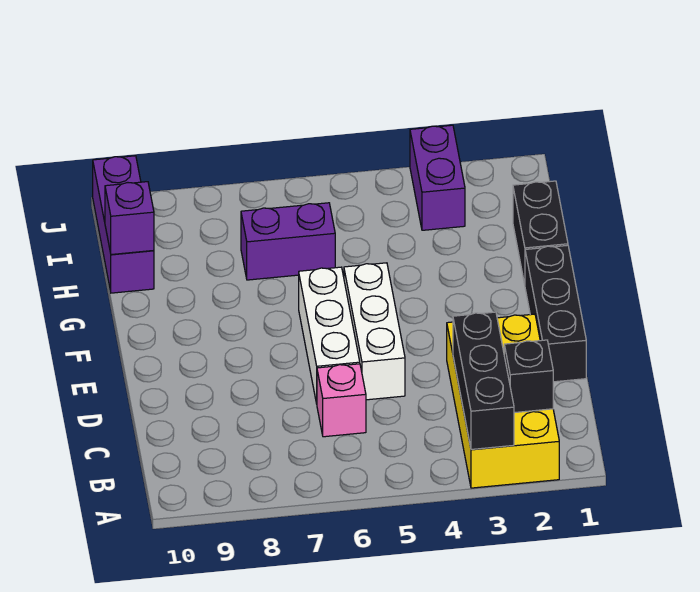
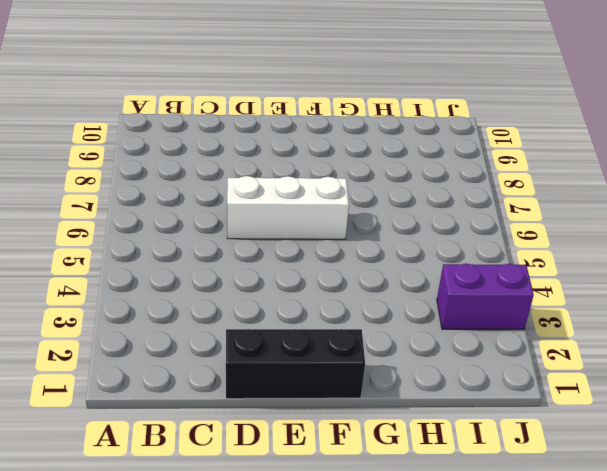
none -> yellow 2x4 brick [447,314,559,488]
none -> pink 1x1 brick [317,364,366,437]
none -> white 1x3 brick [344,263,405,400]

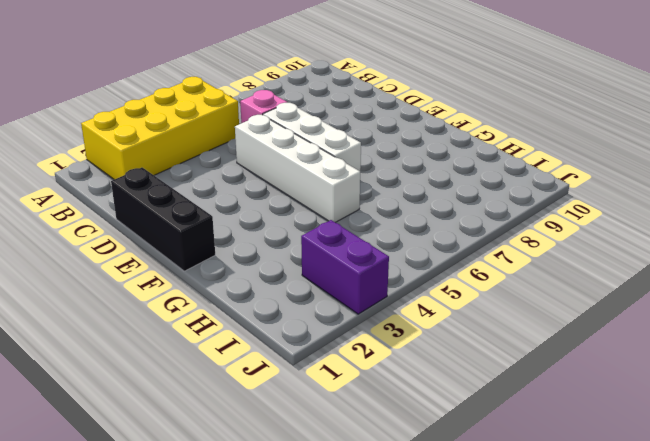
yellow 2x4 brick [81,77,239,180] -> yellow 2x4 brick turned to [447,314,559,488]
white 1x4 brick [235,115,360,222] -> white 1x3 brick [344,263,405,400]
none -> black 1x2 brick [513,181,568,284]
none -> purple 1x2 brick [241,203,335,280]
none -> purple 1x3 brick [93,156,154,293]

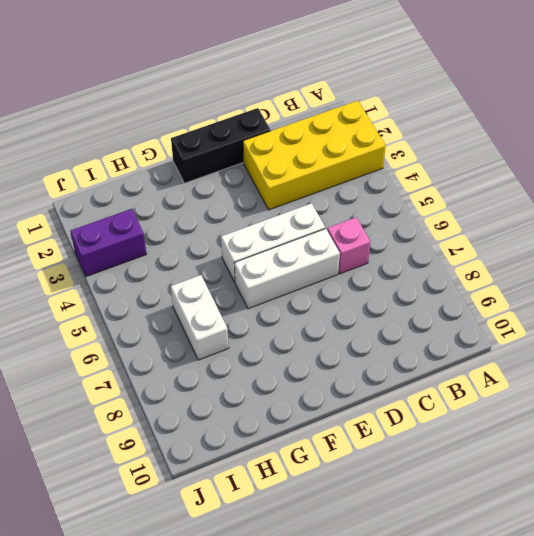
white 1x2 brick [171,275,229,360] -> purple 1x2 brick [241,203,335,280]
none -> black 1x2 brick [513,181,568,284]
none -> purple 1x3 brick [93,156,154,293]
none -> black 1x3 brick [453,312,514,449]

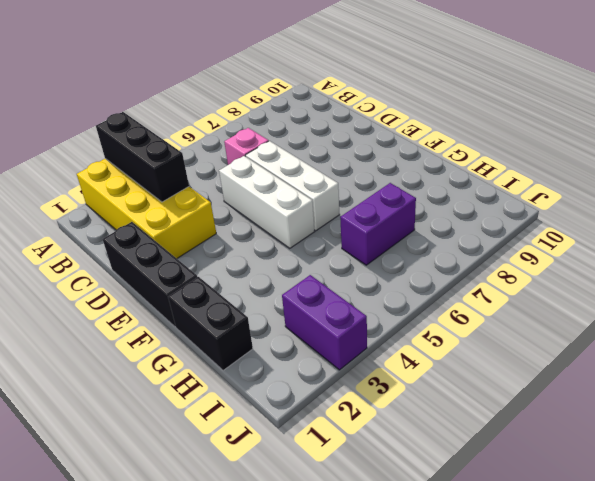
none -> purple 1x3 brick [93,156,154,293]
none -> black 1x1 brick [504,340,553,413]
none -> purple 1x1 brick [105,182,154,255]

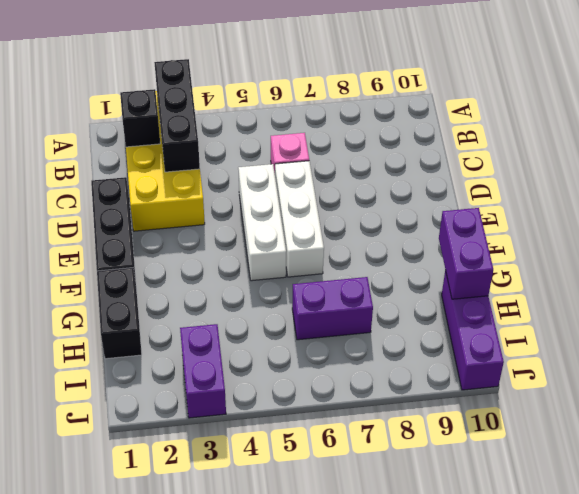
purple 1x2 brick [439,208,493,299] -> purple 1x1 brick [105,182,154,255]

